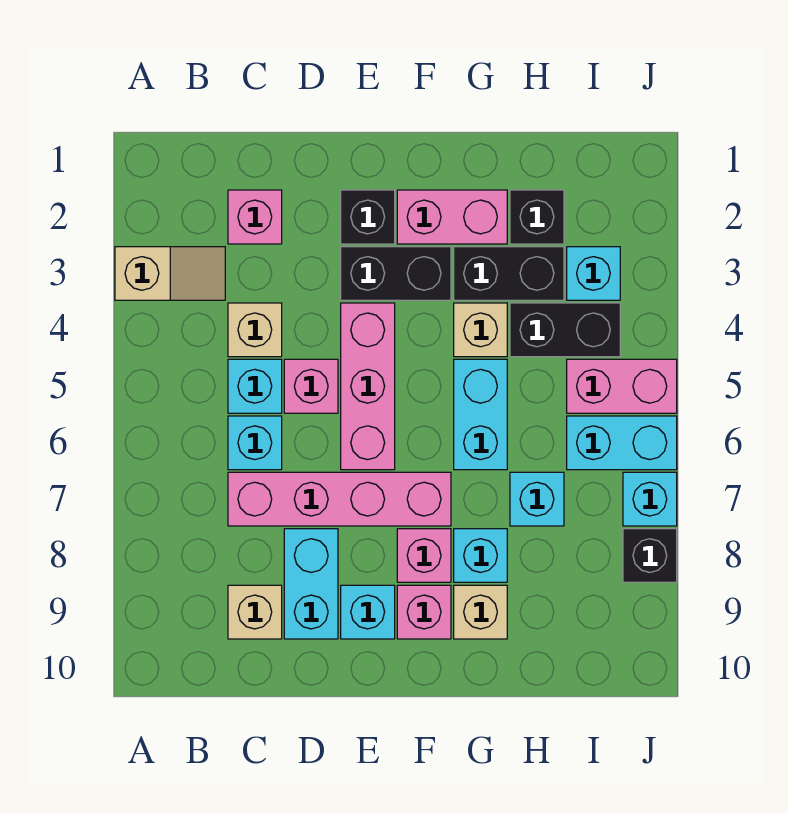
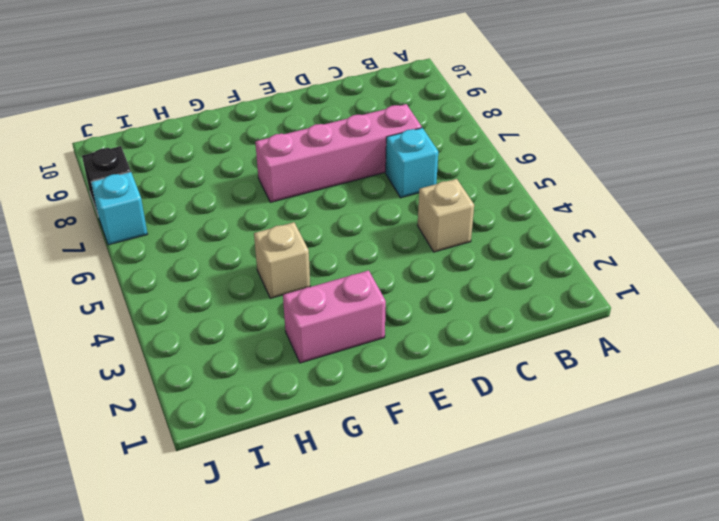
none -> tan 1x2 slope [115,247,225,300]
none -> pink 1x1 brick [228,190,282,244]
none -> cyan 1x1 brick [228,359,282,413]

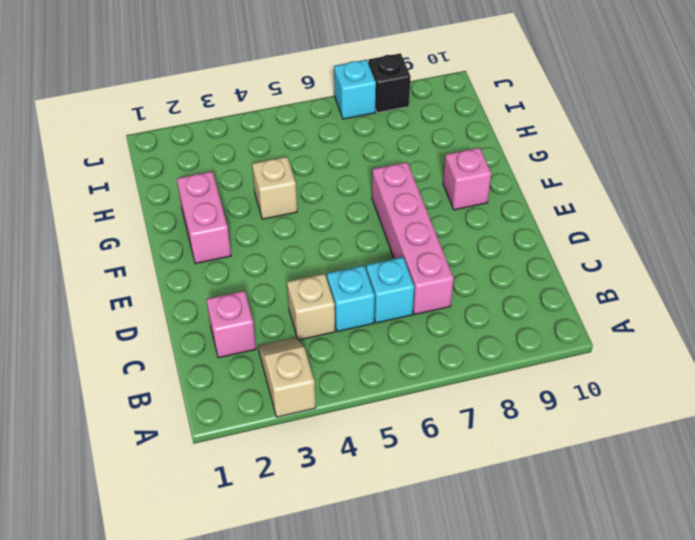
none -> tan 1x1 brick [228,585,282,639]
none -> pink 1x1 brick [284,359,338,413]
none -> cyan 1x2 brick [284,529,338,639]

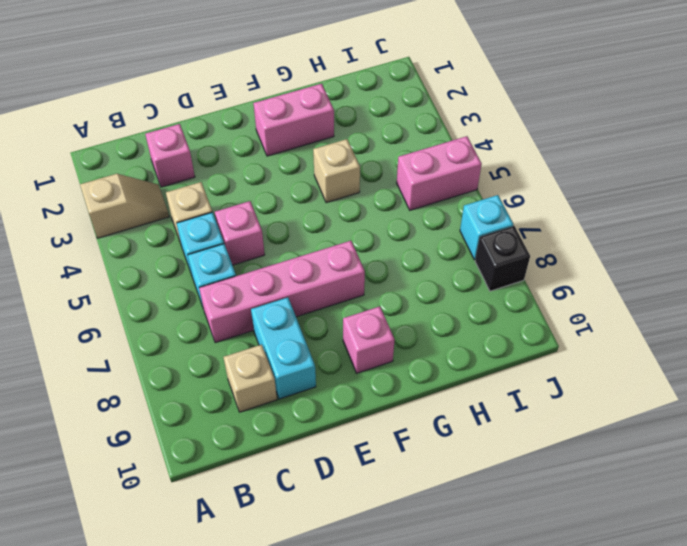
none -> black 1x1 brick [341,190,395,244]
none -> black 1x2 brick [341,247,451,300]
none -> pink 1x3 brick [341,303,395,470]

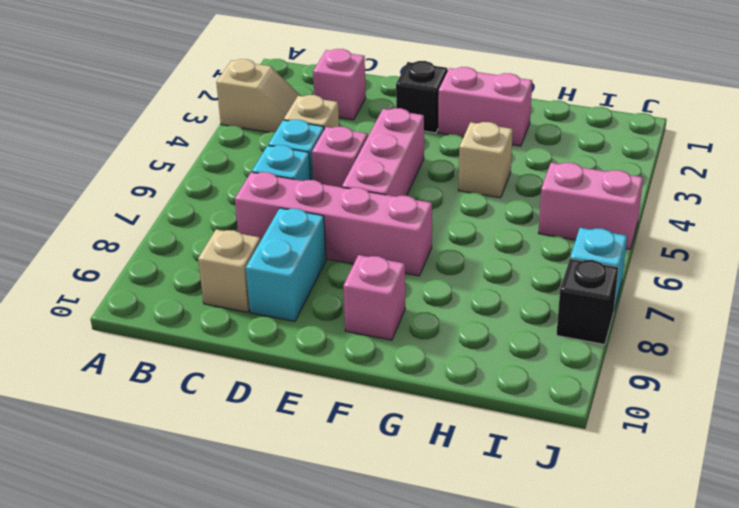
none -> black 1x2 brick [341,247,451,300]
none -> cyan 1x1 brick [341,585,395,639]
none -> pink 1x1 brick [397,529,451,582]

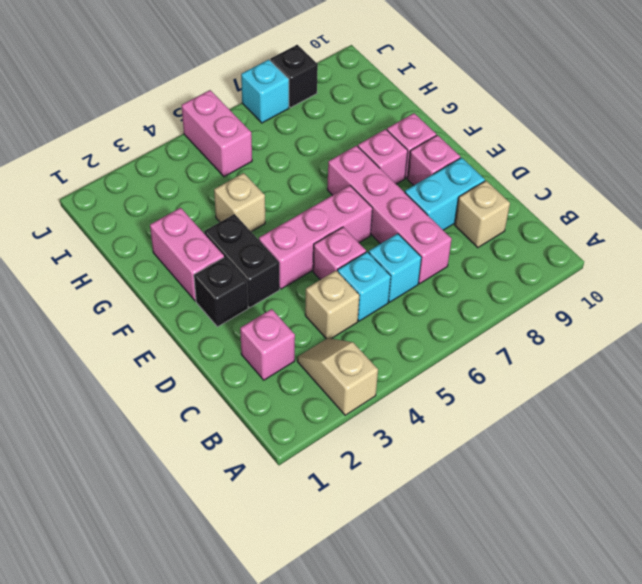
pink 1x1 brick [407,135,460,185] -> cyan 1x1 brick [341,585,395,639]
none -> black 1x2 brick [454,247,564,300]
none -> cyan 1x2 brick [454,359,507,470]
none -> cyan 1x1 brick [454,529,507,582]

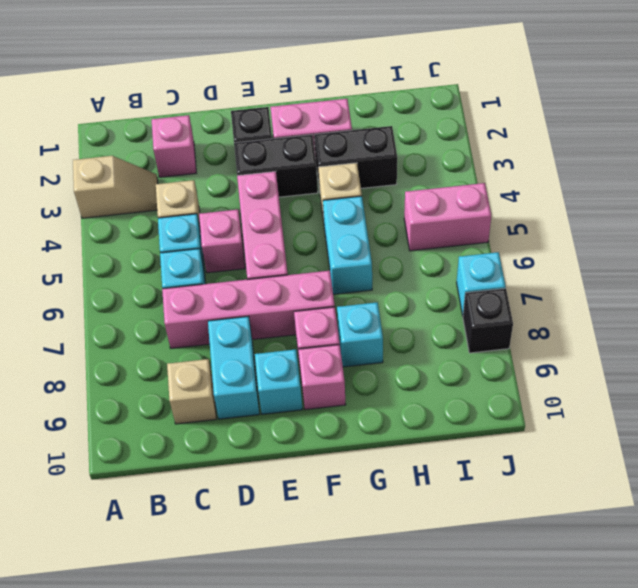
none -> tan 1x1 brick [454,585,507,639]
none -> black 1x1 brick [510,190,564,244]
none -> black 1x2 brick [510,303,620,357]

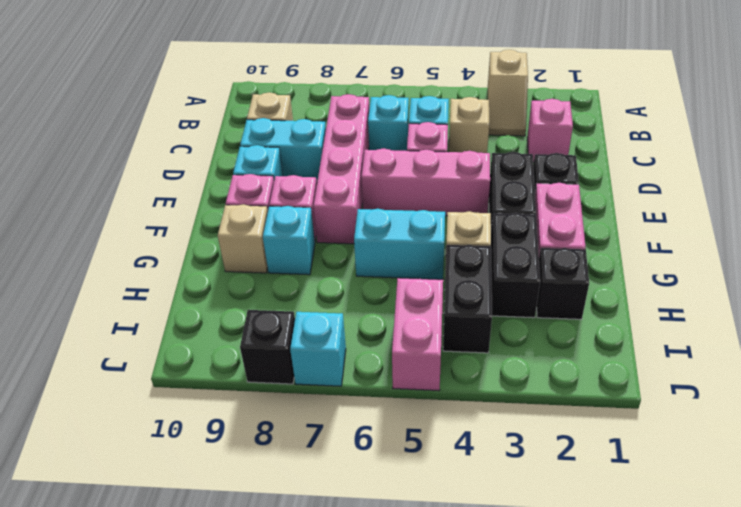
none -> cyan 1x1 brick [510,472,564,526]
none -> cyan 1x1 brick [567,247,620,300]
none -> cyan 1x2 brick [567,416,677,470]

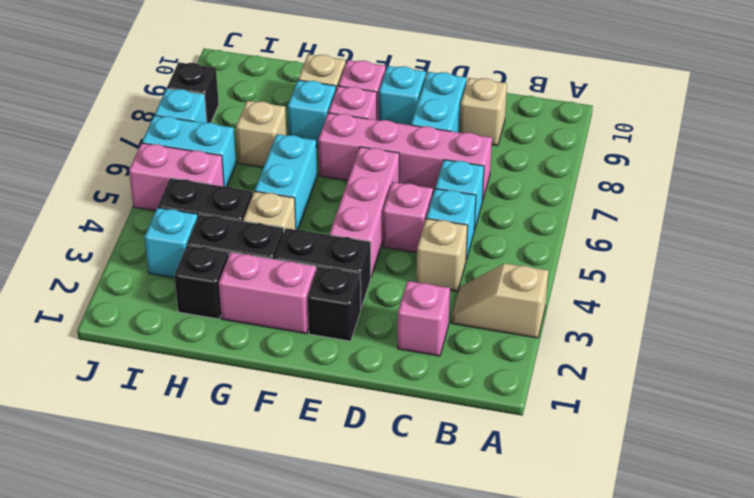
tan 1x1 brick [236,101,287,167] -> cyan 1x1 brick [510,472,564,526]

